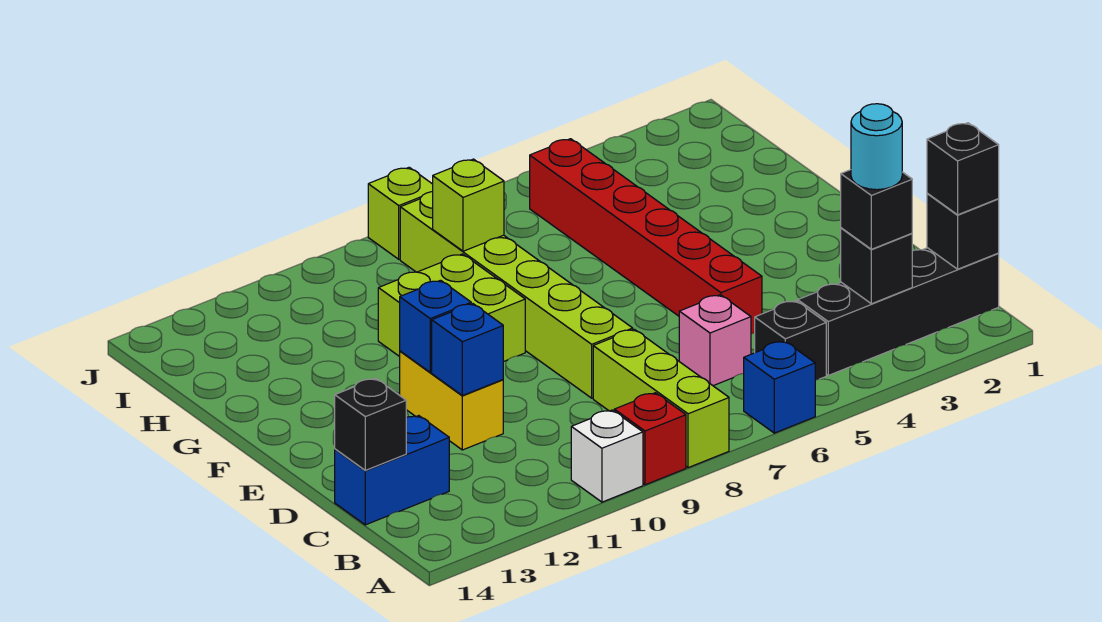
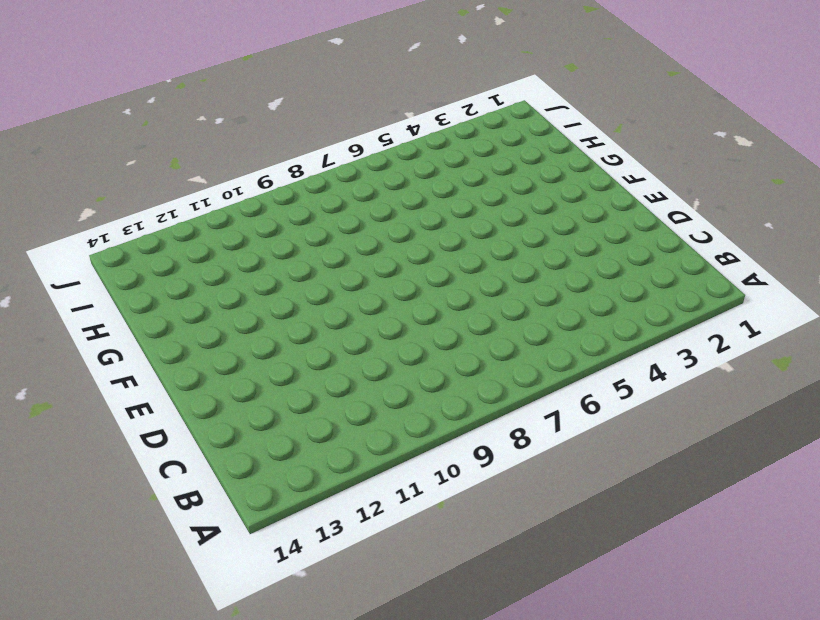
none -> blue 1x1 brick [744,341,815,433]
none -> lime 1x3 brick [593,329,729,468]
none -> red 1x1 brick [614,393,686,485]

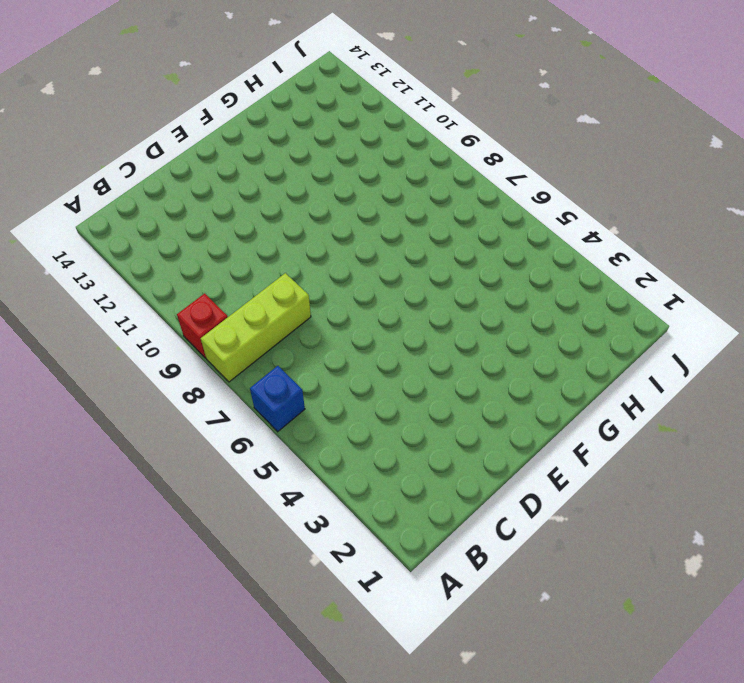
none -> white 1x1 brick [571,410,643,502]
none -> black 1x4 brick [798,248,999,375]
none -> black 1x1 brick [755,301,826,380]

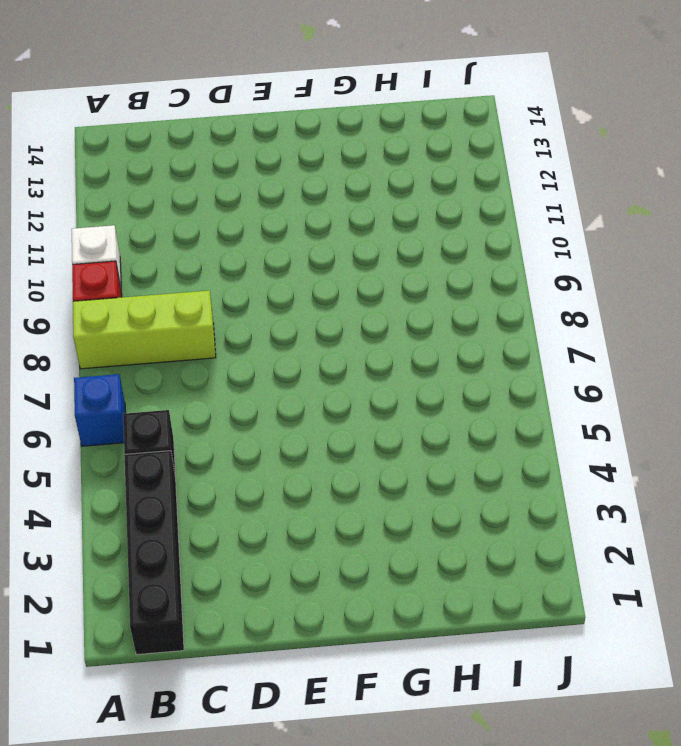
none -> pink 1x1 brick [679,295,751,386]
none -> blue 1x2 brick [335,416,449,525]
none -> red 1x6 brick [530,139,762,334]

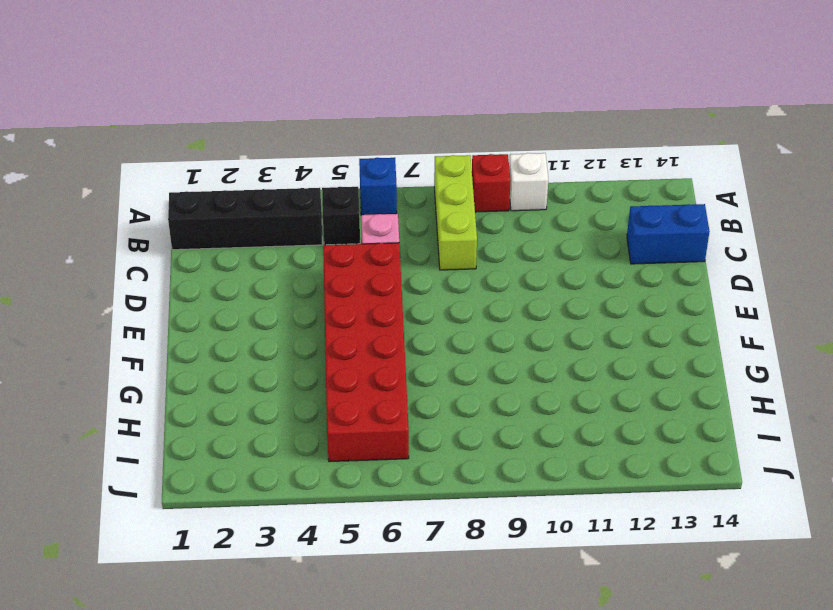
red 2x6 brick [323,243,409,462] -> red 1x6 brick [530,139,762,334]
none -> lime 1x6 brick [400,192,633,398]
none -> yellow 1x2 brick [400,351,503,450]
none -> lime 2x2 brick [378,254,525,362]

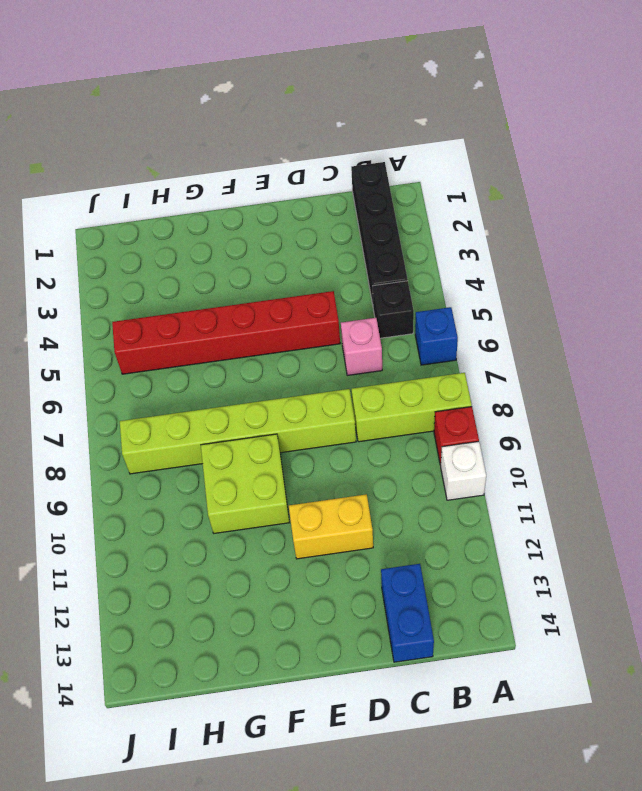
none -> lime 1x1 brick [368,167,433,259]
none -> black 1x1 brick [927,193,999,269]
none -> black 1x1 brick [841,228,912,304]

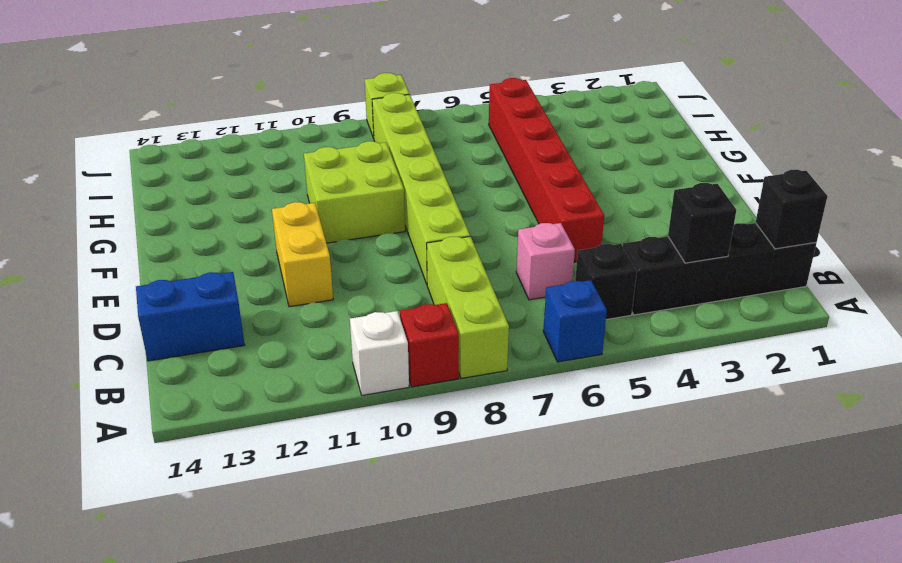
none -> black 1x1 brick [335,378,406,470]
none -> blue 1x1 brick [432,304,503,396]
none -> blue 1x1 brick [400,280,471,372]

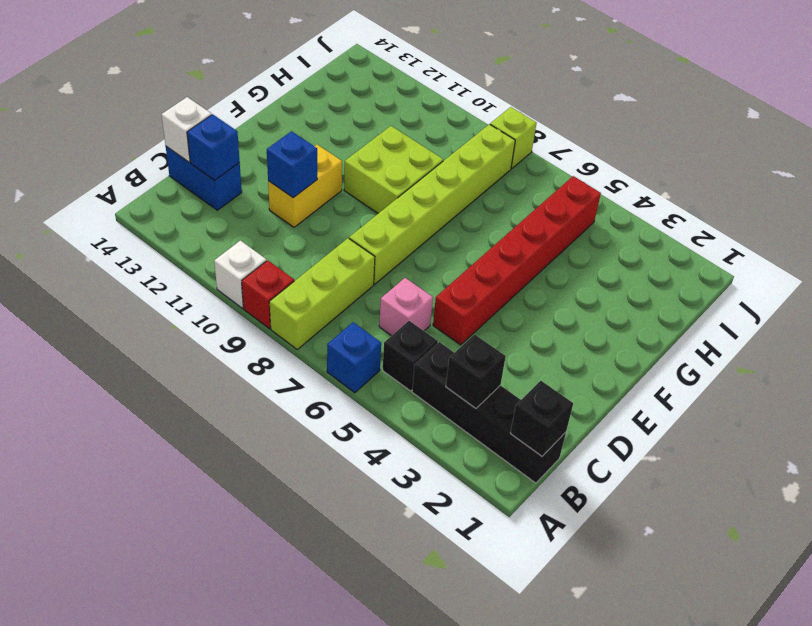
blue 1x1 brick [187,114,240,180] -> blue 1x1 brick moved to [400,280,471,372]
white 1x1 brick [161,97,212,162] -> black 1x1 brick [335,378,406,470]
none -> lime 1x1 brick [433,159,504,251]
none -> black 1x1 brick [927,123,999,215]
none -> black 1x1 brick [841,170,912,249]

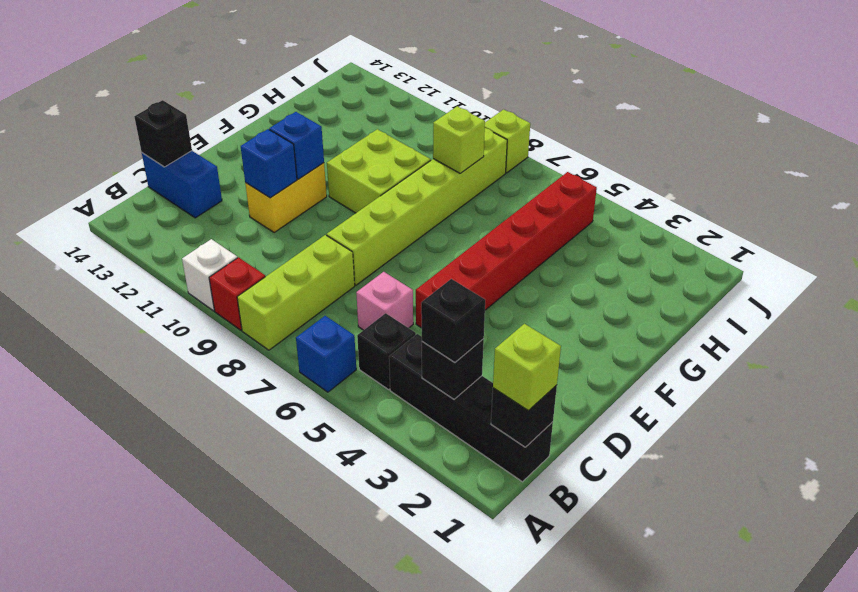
lime 1x1 brick [493,324,561,411] -> black 1x1 brick [927,123,999,215]
none -> cyan 1x1 round brick [851,104,902,190]

